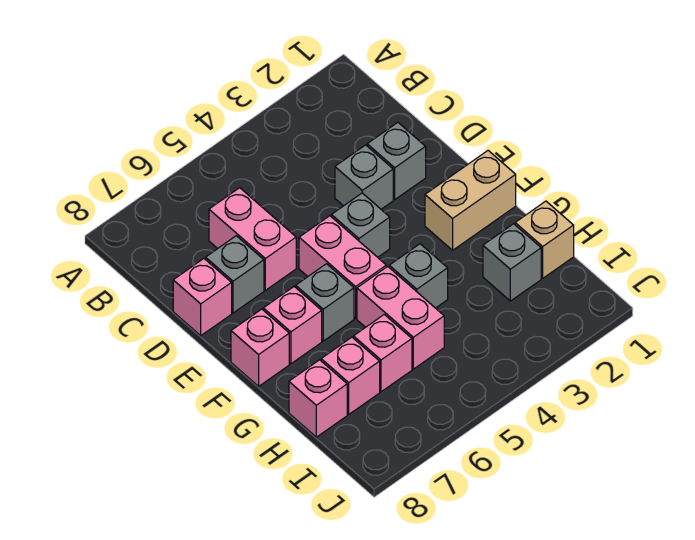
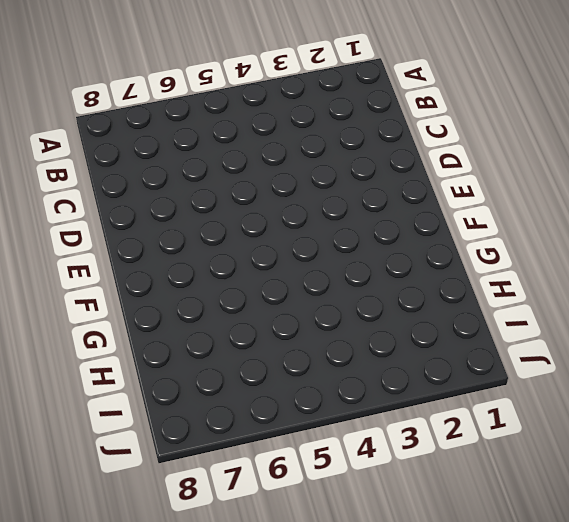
none -> pink 1x2 brick [209,188,296,290]
none -> grey 1x1 brick [367,123,426,199]
none -> grey 1x1 brick [335,145,393,209]

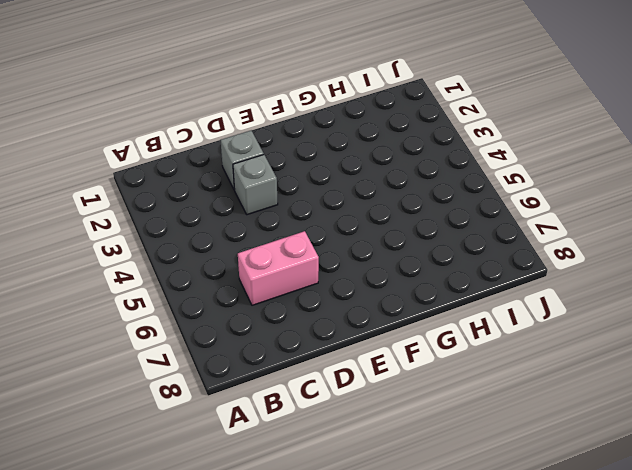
none -> grey 1x1 brick [206,236,264,313]
none -> pink 1x1 brick [173,259,232,336]
none -> grey 1x1 brick [331,193,390,257]

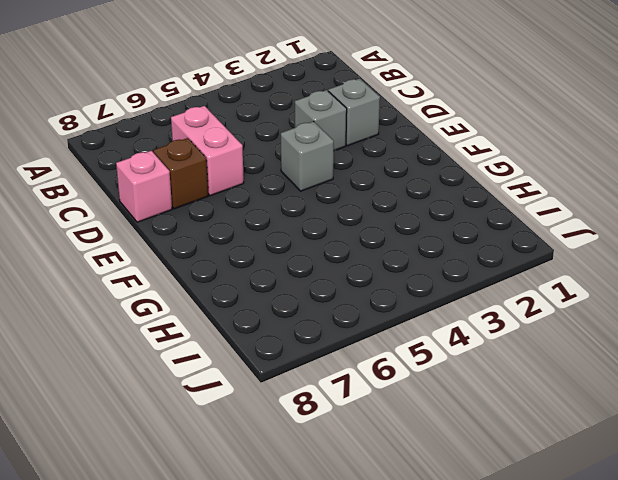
brown 1x1 brick [153,138,208,209] -> grey 1x1 brick [206,236,264,313]
none -> pink 1x2 brick [299,216,386,318]
none -> tan 1x2 brick [425,151,516,250]
none -> grey 1x1 brick [296,264,354,341]

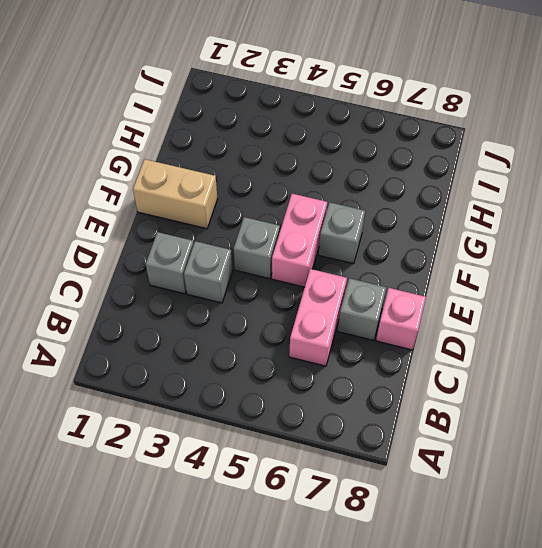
none -> pink 1x1 brick [263,287,322,364]
none -> pink 1x1 brick [231,309,289,386]
none -> grey 1x1 brick [389,244,448,308]

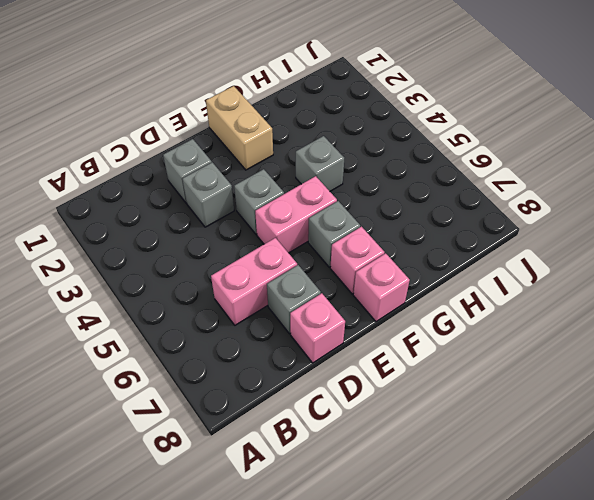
none -> pink 1x2 brick [357,266,444,369]
none -> tan 1x1 brick [515,201,574,278]
none -> grey 1x1 brick [483,224,541,301]

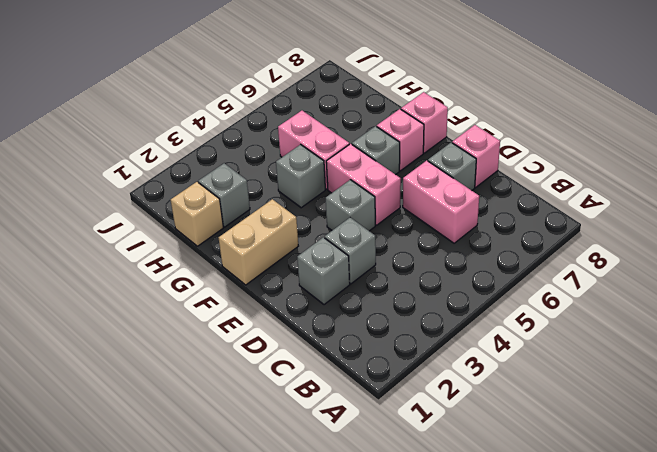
none -> pink 1x1 brick [354,315,412,392]
none -> pink 1x1 brick [321,337,380,414]
none -> pink 1x1 brick [289,360,347,437]

